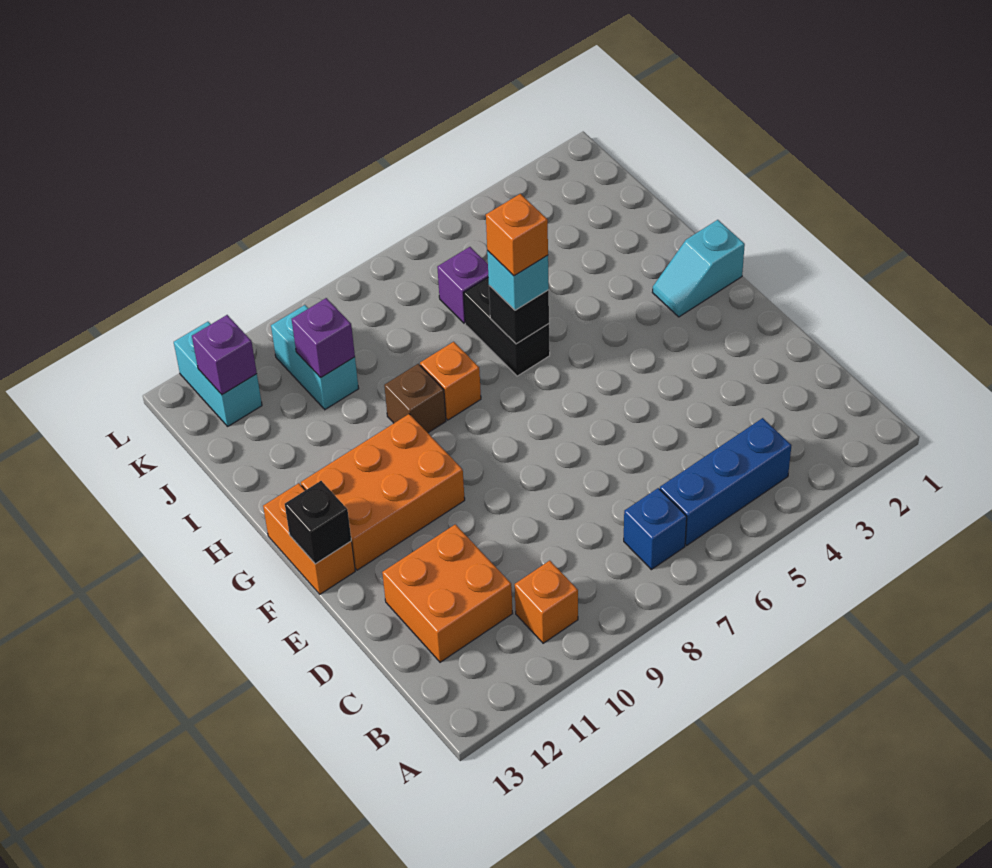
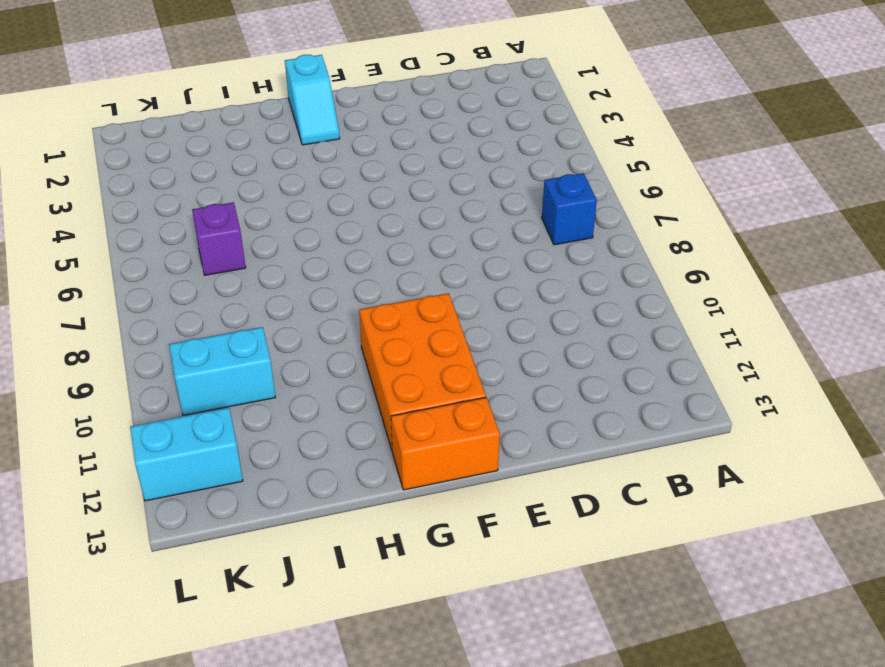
none -> blue 1x3 brick [660,418,791,545]
none -> orange 1x1 brick [515,561,578,643]
none -> orange 2x2 brick [382,524,513,662]

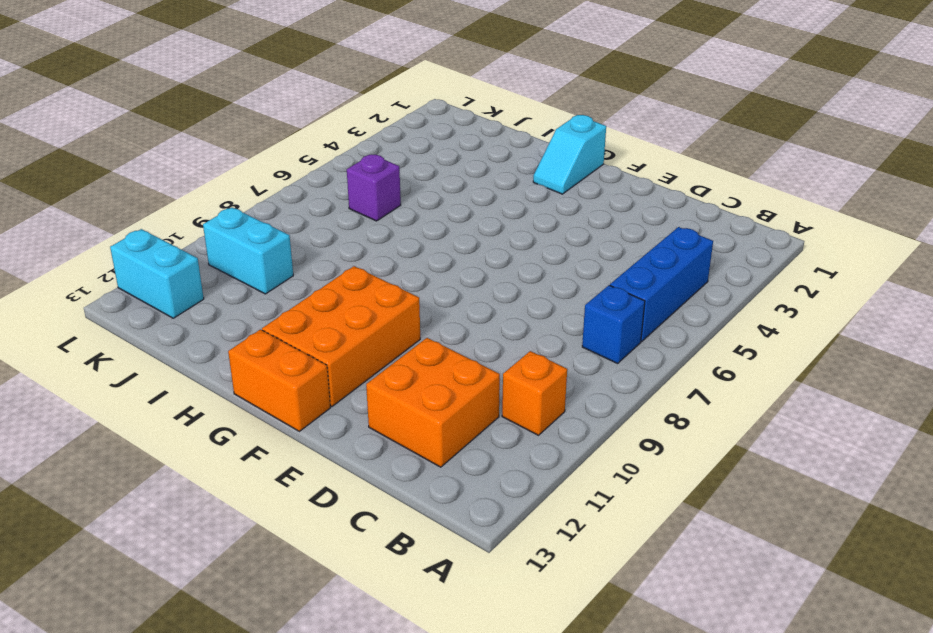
none -> black 1x2 brick [464,278,550,376]
none -> orange 1x1 brick [420,342,481,420]
none -> brown 1x1 brick [384,364,446,433]

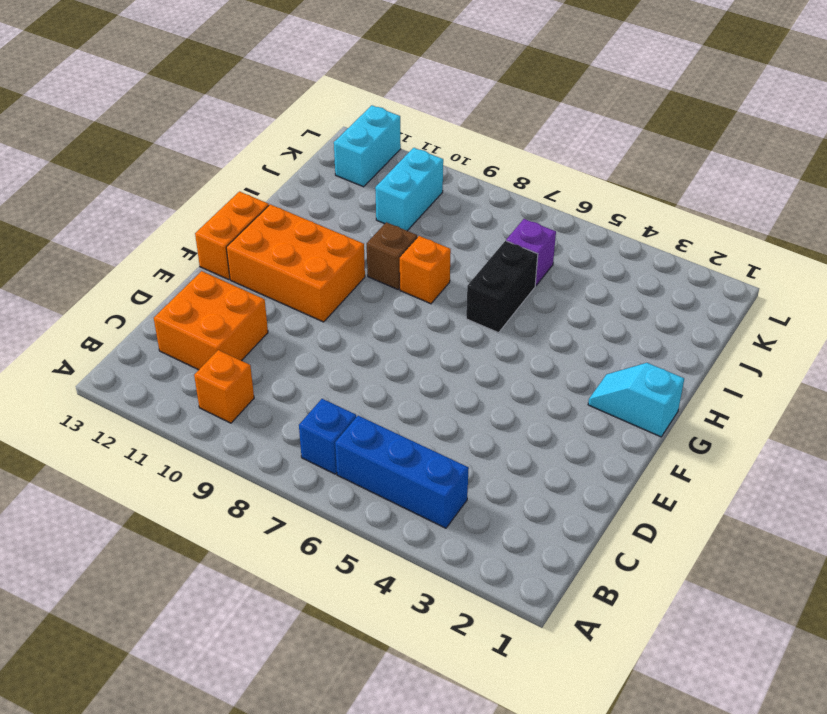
none -> black 1x1 brick [285,481,351,564]
none -> black 1x1 brick [489,286,549,344]
none -> purple 1x1 brick [292,298,355,378]

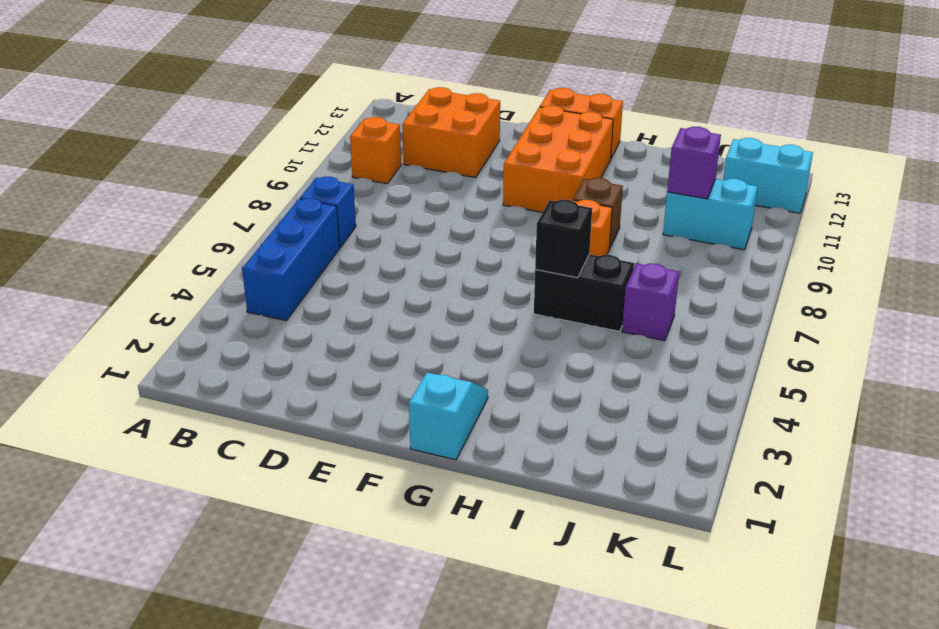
none -> black 1x1 brick [285,481,351,564]
none -> purple 1x1 brick [192,315,257,395]
none -> cyan 1x1 brick [487,251,549,310]

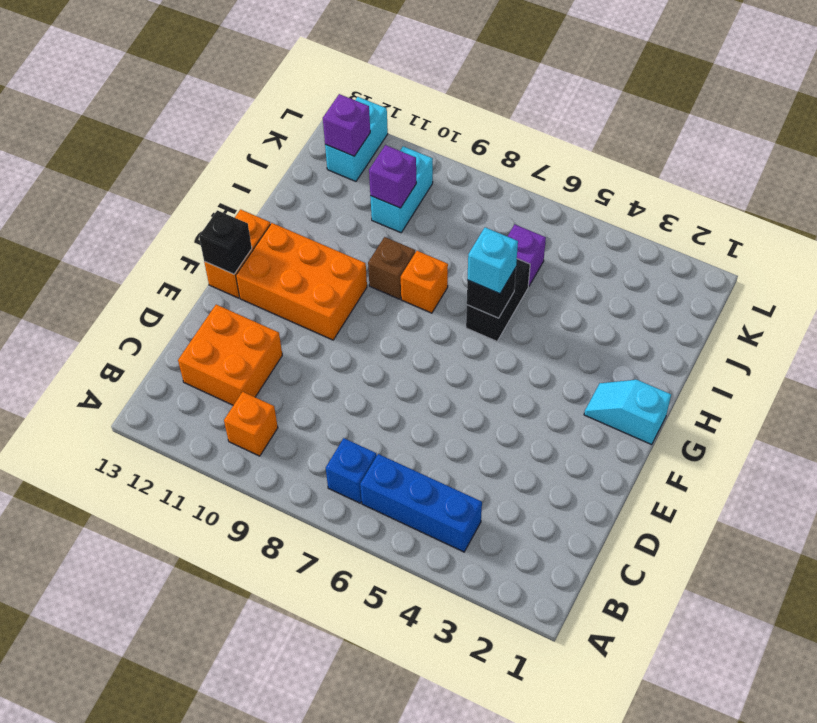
none -> orange 1x1 brick [486,194,548,276]

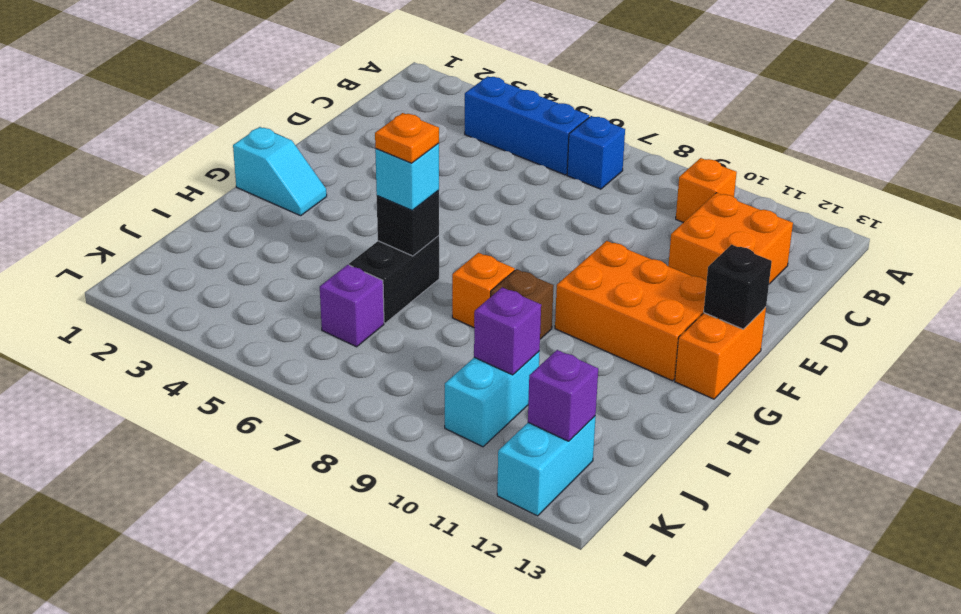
orange 1x1 plate [375,113,439,163] -> orange 1x1 brick [486,194,548,276]

